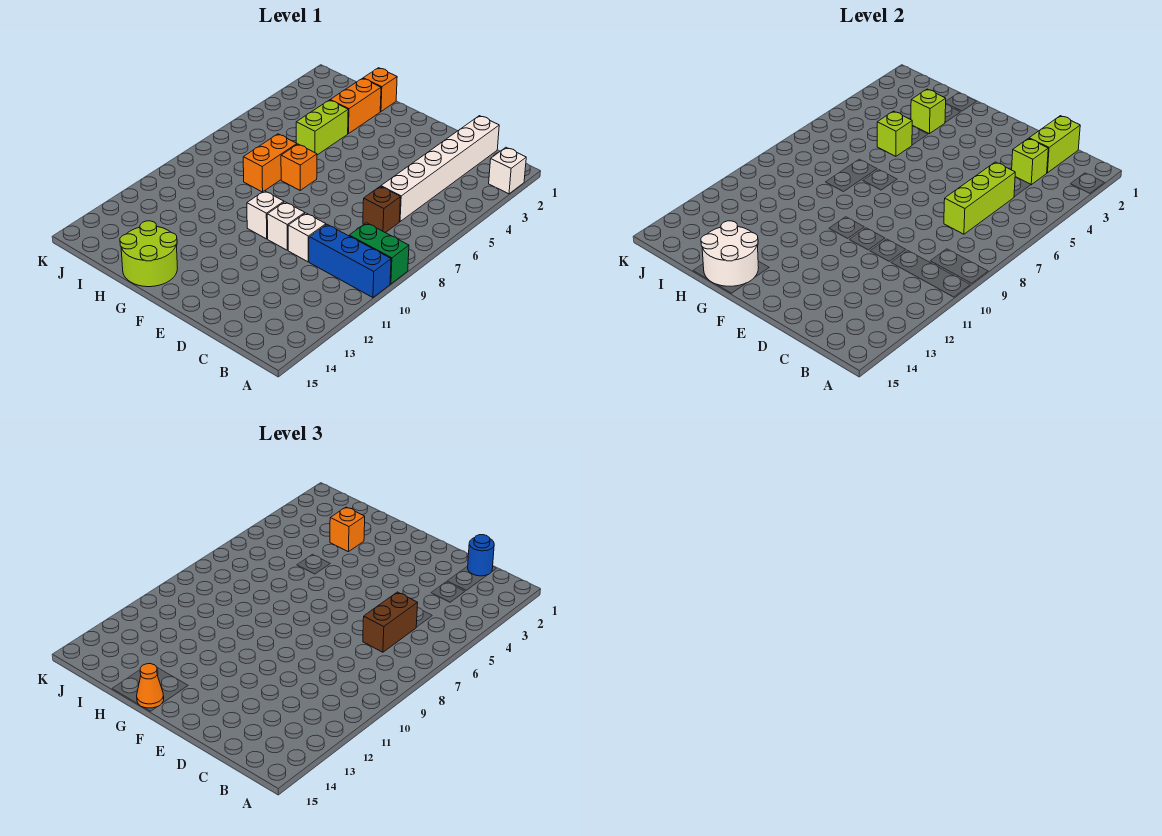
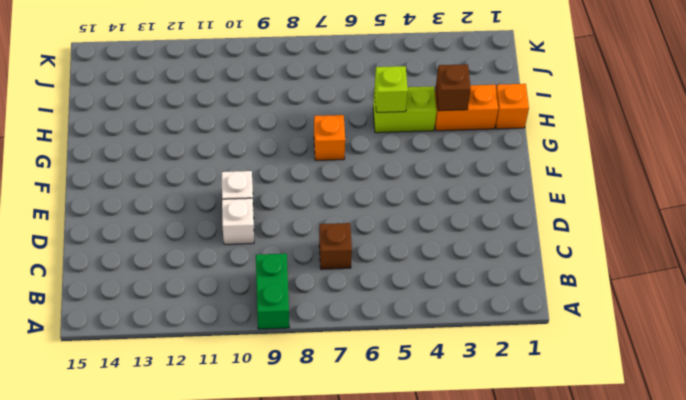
brown 1x1 brick [436,64,471,111] -> lime 1x1 brick [911,89,946,134]
none -> white 1x1 brick [489,147,526,194]
none -> blue 1x3 brick [309,225,391,298]
none -> white 1x6 brick [381,116,499,221]

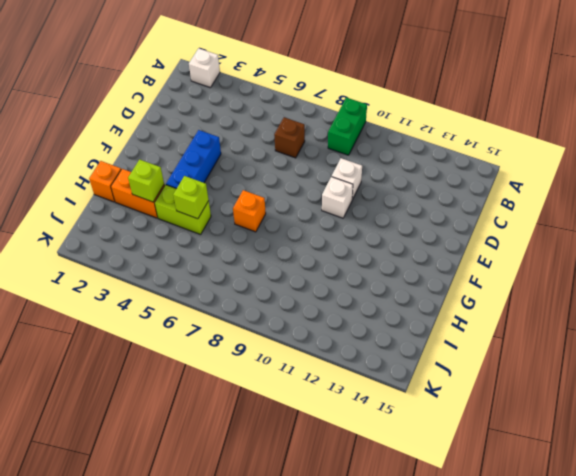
blue 1x3 brick [166,130,221,189] -> blue 1x3 brick moved to [309,225,391,298]
none -> white 1x6 brick [381,116,499,221]
none -> white 1x1 brick [247,191,284,239]
none -> lime 2x2 round brick [120,221,178,287]

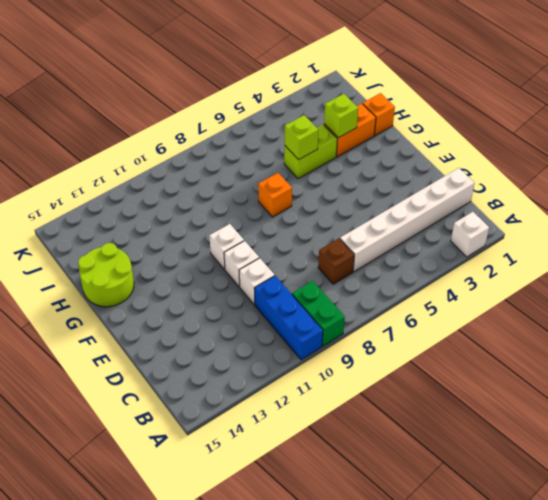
none -> orange 1x2 brick [243,134,297,192]
none -> lime 1x2 brick [1029,116,1080,173]
none -> lime 1x1 brick [1012,138,1048,185]

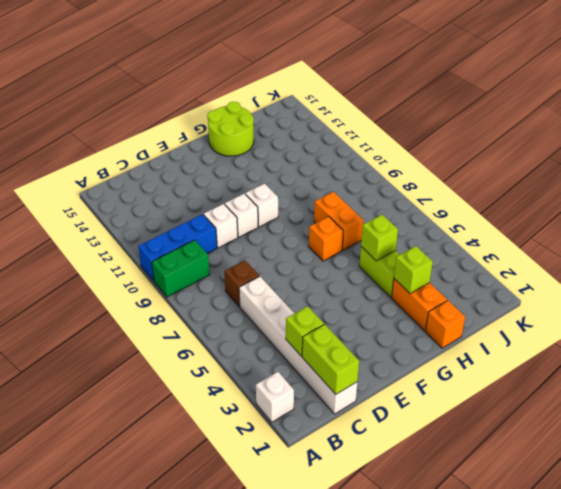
none -> lime 1x3 brick [944,162,1015,234]
none -> white 2x2 round brick [701,221,759,286]
none -> blue 1x1 round brick [468,535,494,576]

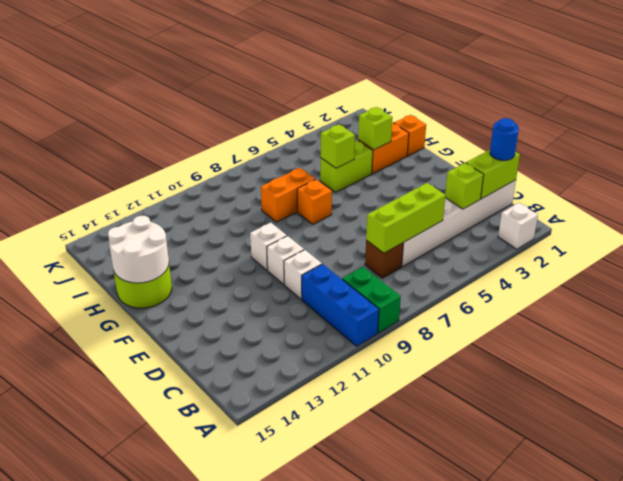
none -> brown 1x2 brick [363,592,418,652]
none -> orange 1x1 cone [137,664,164,708]
none -> orange 1x1 brick [330,507,365,552]

